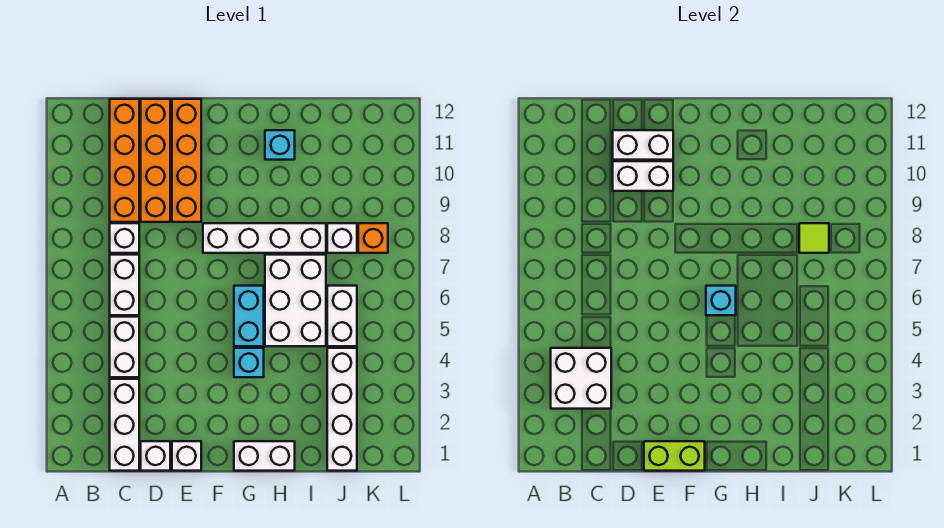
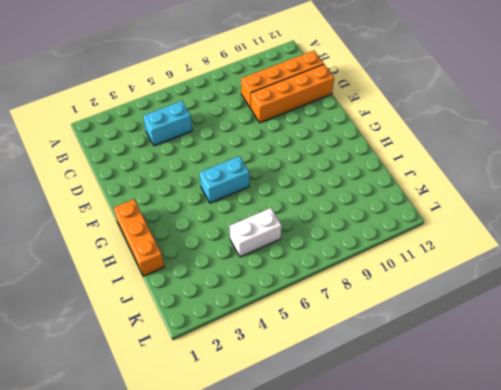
cyan 1x2 brick [143,101,192,146] -> white 1x2 brick [110,317,139,377]
orange 1x3 brick [114,199,164,276] -> white 1x2 brick [234,441,295,471]
none -> white 1x3 brick [110,379,139,471]
none -> white 1x2 brick [110,255,139,315]
none -> white 1x1 brick [110,223,139,253]

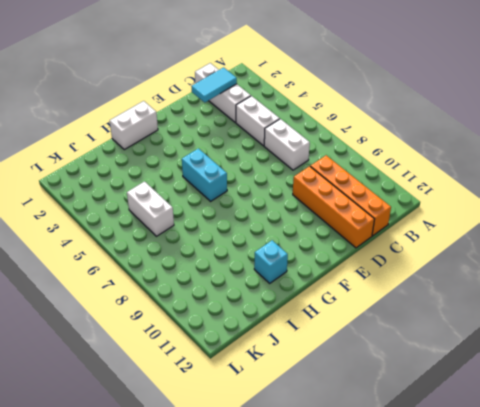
cyan 1x2 tile [191,68,237,102] -> none
none -> white 1x1 brick [110,223,139,253]
none -> white 1x1 brick [141,441,170,471]
none -> white 1x1 brick [172,441,201,471]

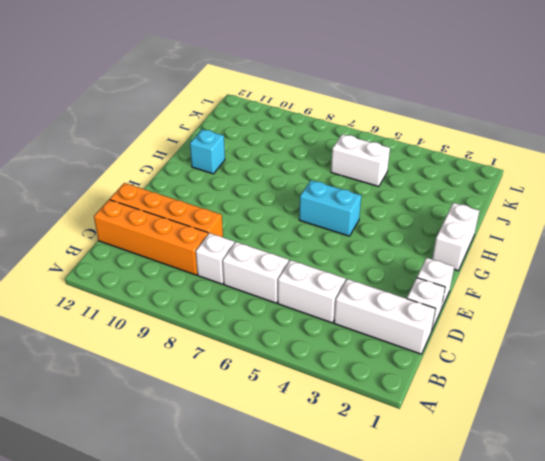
none -> orange 1x4 brick [172,99,201,222]
none -> white 1x4 brick [203,223,326,253]
none -> cyan 1x1 brick [234,348,264,377]

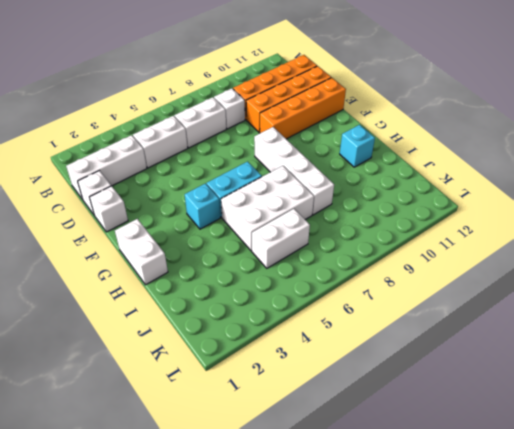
none -> white 1x4 brick [327,348,357,471]
none -> white 1x1 brick [327,223,357,253]
none -> orange 1x1 brick [358,223,388,253]

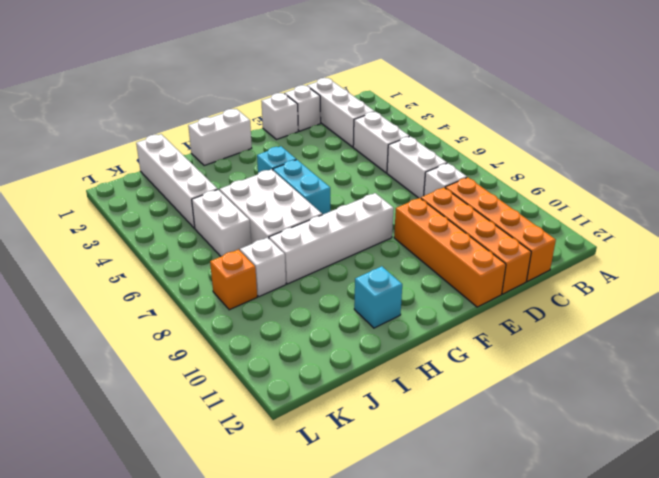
none -> white 2x2 brick [551,348,611,409]
none -> white 1x2 brick [613,161,673,191]
none -> white 1x2 brick [613,130,673,160]

